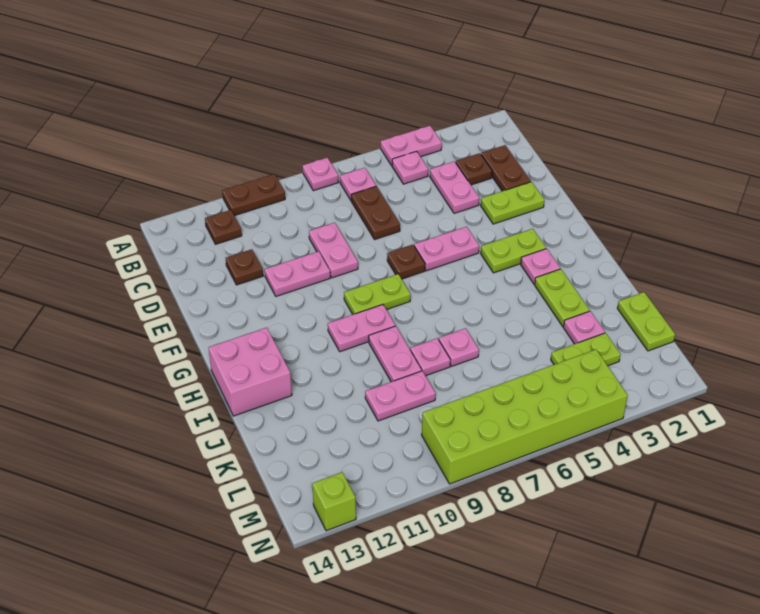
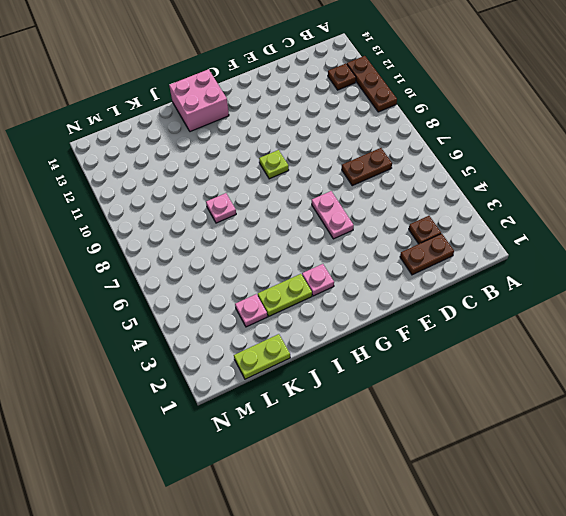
brown 1x3 plate [347,56,397,112] -> brown 1x2 plate [222,174,285,216]
lime 1x1 plate [259,150,289,179] -> lime 1x2 plate [344,274,410,314]
none -> pink 1x2 plate [381,126,442,166]
none -> pink 1x1 plate [303,158,338,191]
none -> pink 1x1 plate [392,151,428,184]
none -> pink 1x1 plate [340,168,376,201]

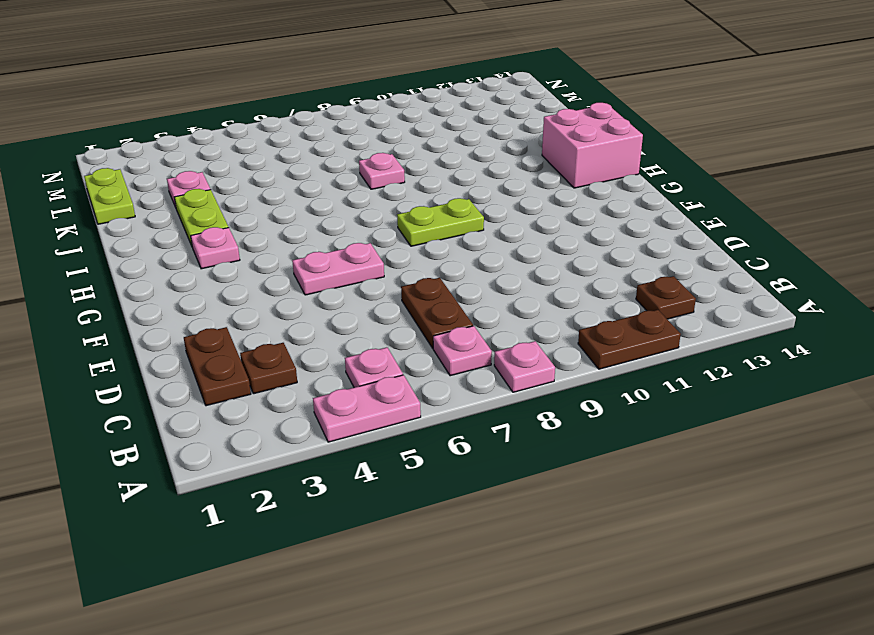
none -> pink 1x2 plate [430,161,479,213]
none -> pink 1x2 plate [309,223,358,278]
none -> brown 1x1 plate [226,249,263,285]
none -> lime 1x2 plate [481,182,544,224]

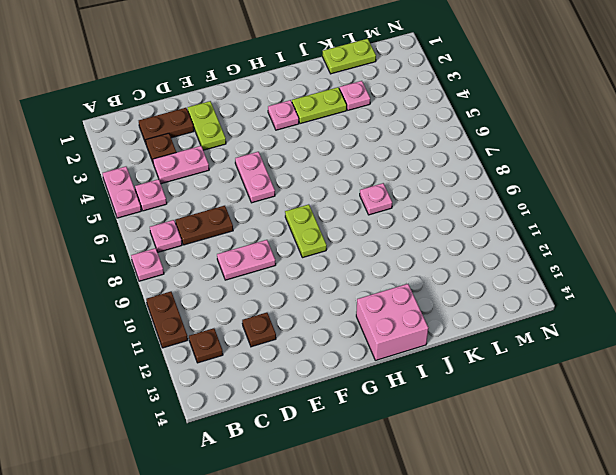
none -> pink 1x2 plate [265,251,330,296]
none -> brown 1x1 plate [387,245,425,279]
none -> lime 1x2 plate [481,229,546,273]
none -> pink 1x2 plate [328,305,395,352]

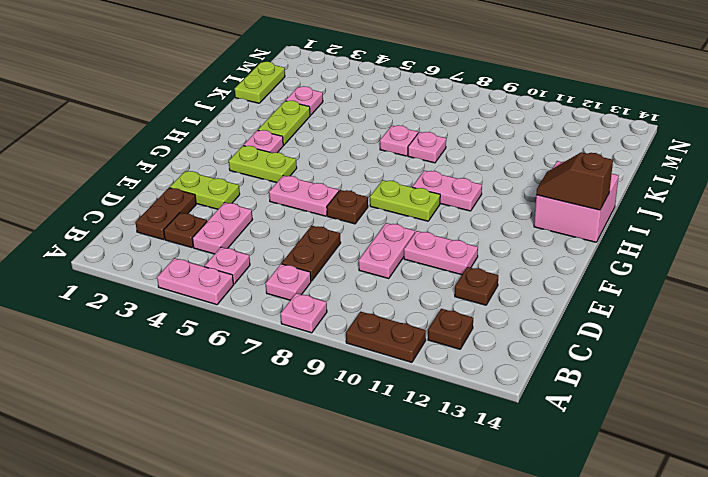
brown 1x2 slope [536,152,613,210] -> none
none -> pink 1x2 plate [369,326,422,382]
none -> pink 1x2 plate [365,371,435,421]
none -> lime 1x2 plate [551,333,621,366]
none -> lime 2x6 brick [422,350,628,484]

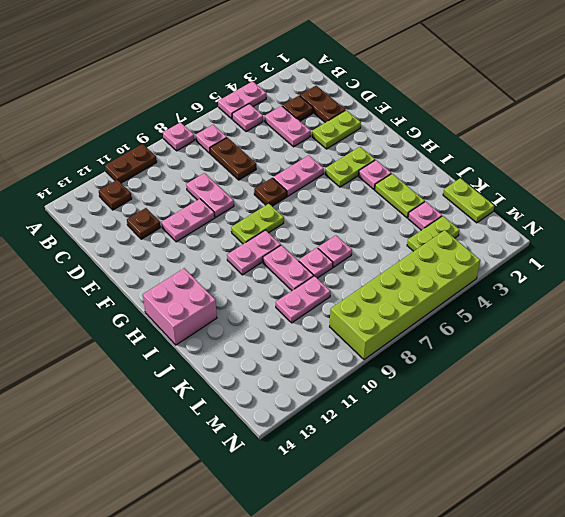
none -> lime 1x1 brick [312,472,356,531]

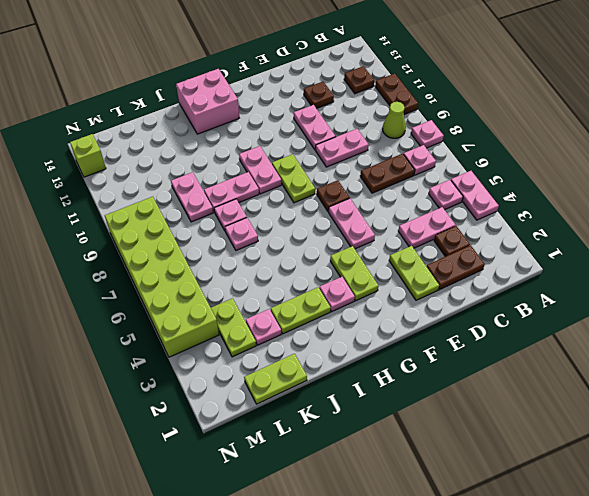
lime 1x1 cone [383,102,406,138] -> none

